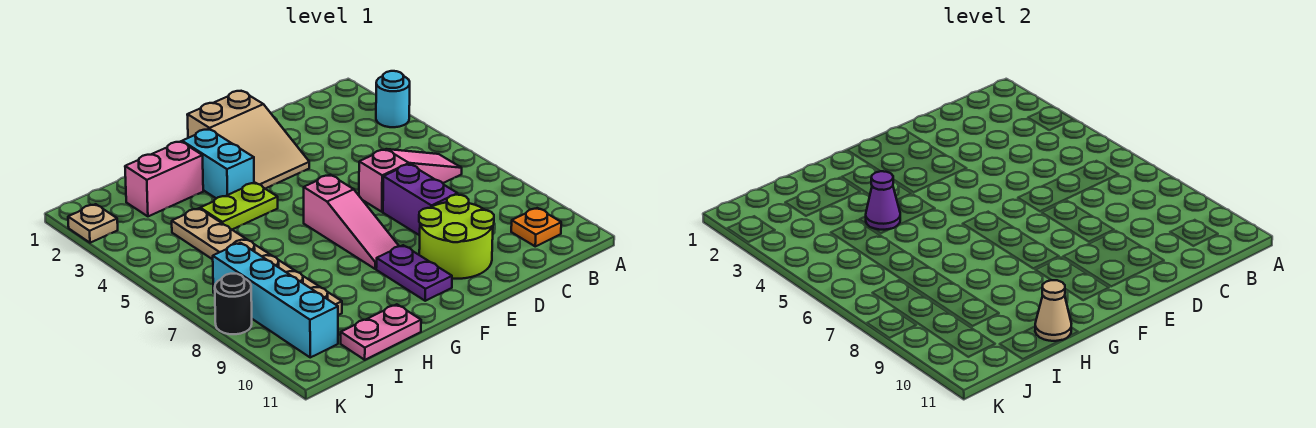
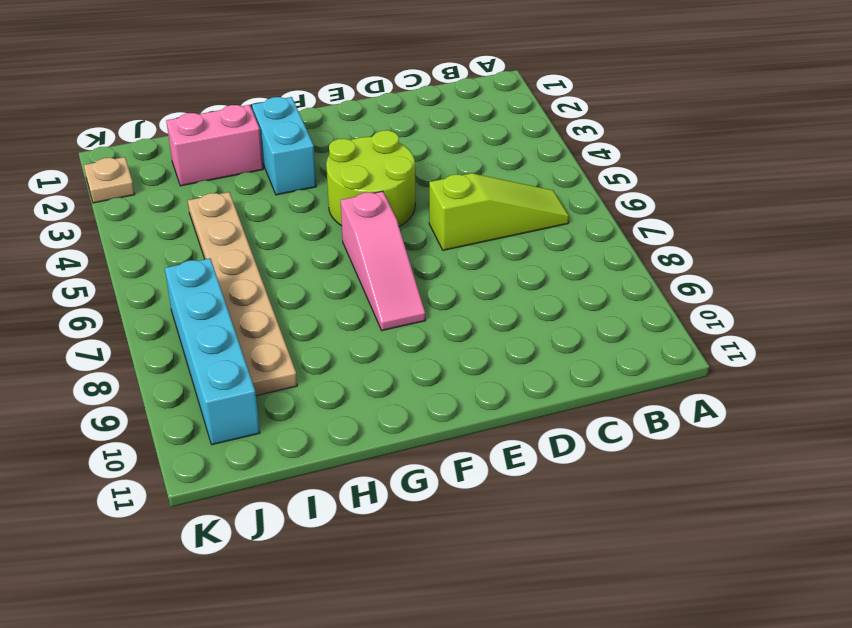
lime 1x3 slope [429,173,569,250] -> pink 1x3 slope [359,149,462,212]
lime 2x2 round brick [326,130,415,226] -> lime 2x2 round brick moved to [419,195,494,279]
none -> cyan 1x1 round brick [376,71,410,127]
none -> orange 1x1 plate [511,208,561,246]
none -> purple 1x2 brick [383,164,458,235]

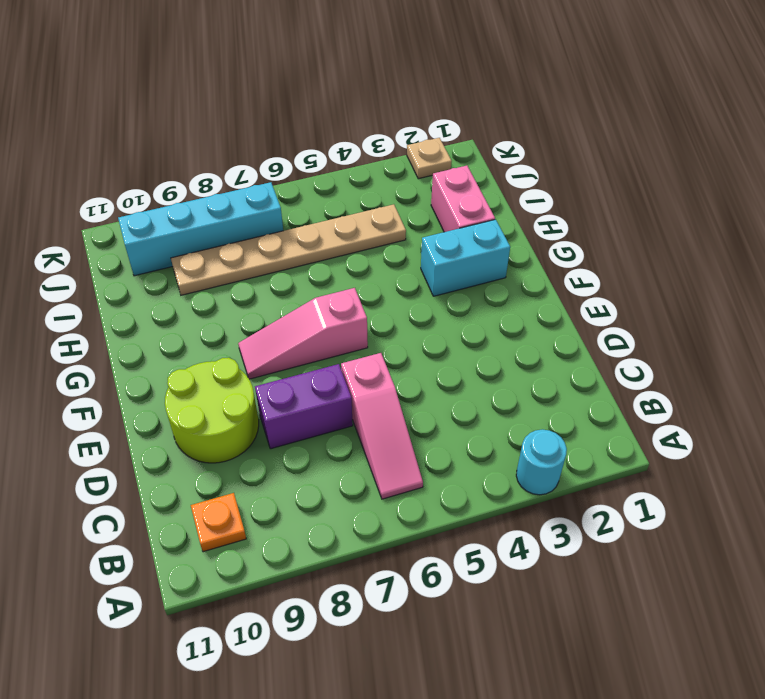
none -> tan 2x3 slope [187,91,309,189]
none -> purple 1x2 plate [376,245,452,301]
none -> lime 1x2 plate [200,183,278,229]

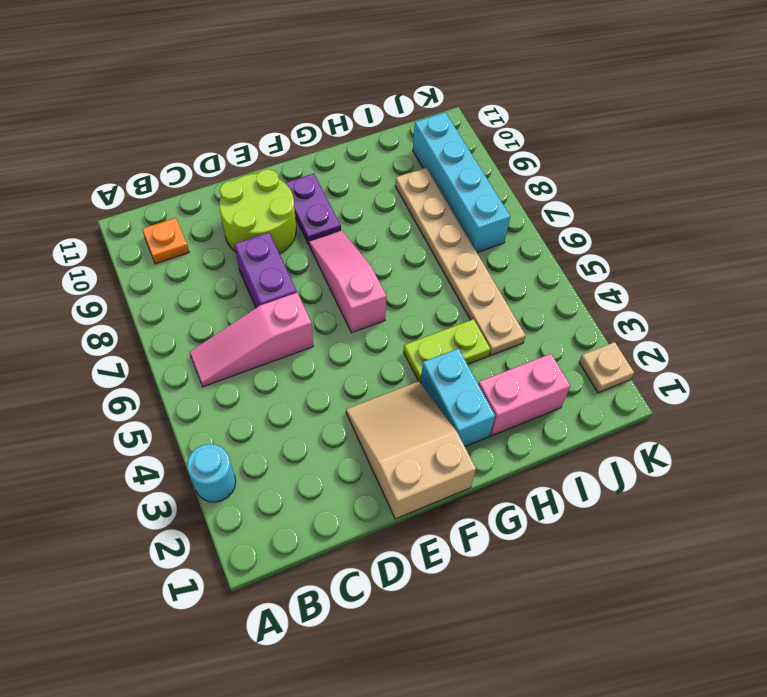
none -> pink 1x2 plate [341,304,421,360]
none -> black 1x1 round brick [215,274,252,334]
none -> purple 1x1 cone [866,171,900,230]

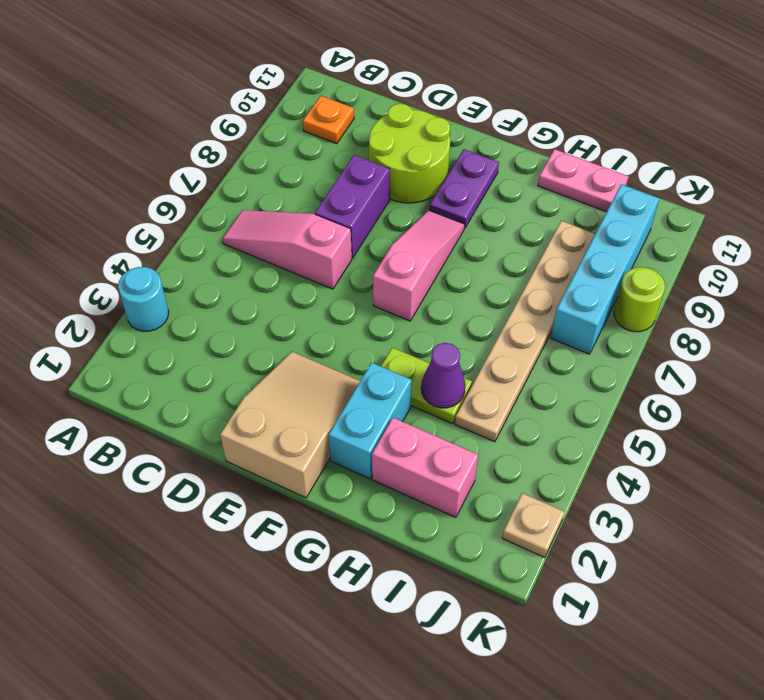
lime 1x1 round brick [614,267,665,332] -> black 1x1 round brick [215,274,252,334]
none -> tan 1x1 cone [1035,280,1071,341]

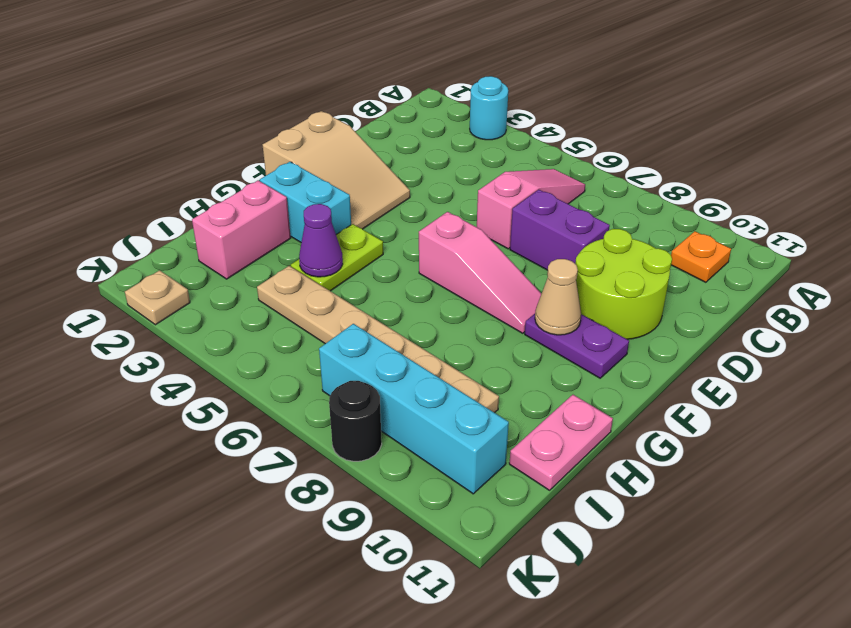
tan 1x1 cone [535,259,581,335] -> tan 1x1 cone moved to [1035,280,1071,341]

